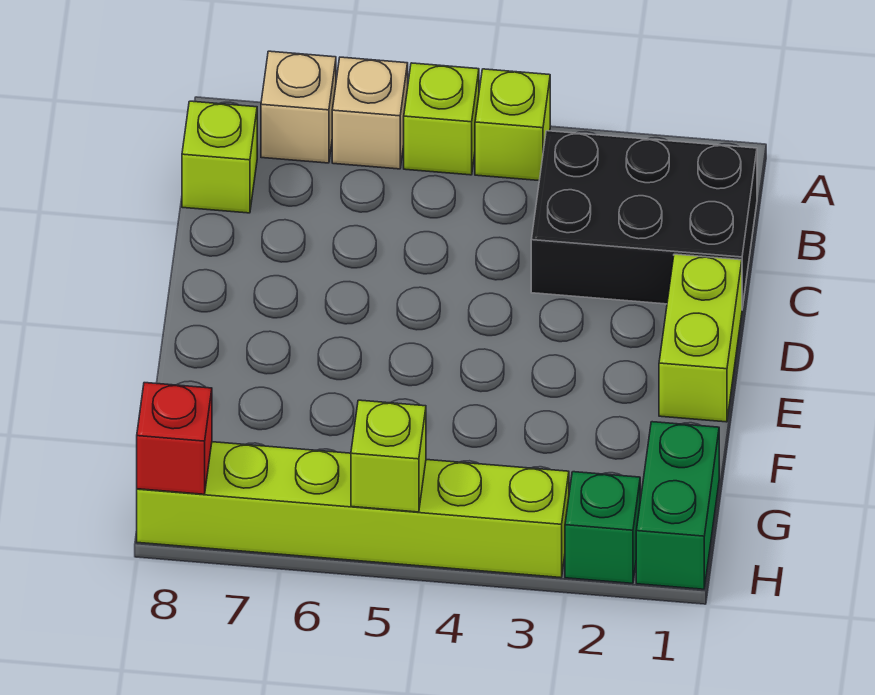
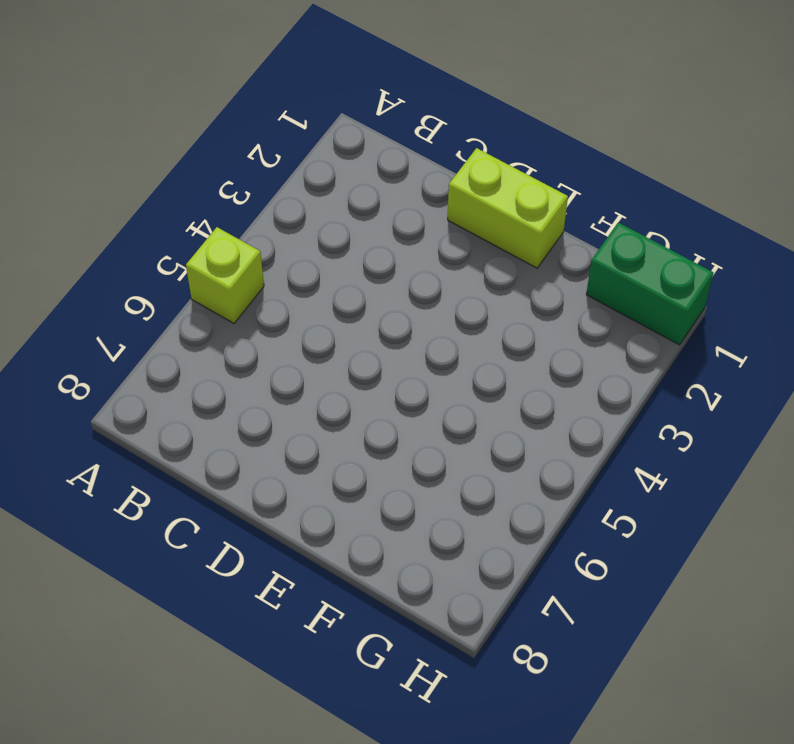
none -> lime 1x1 brick [475,69,550,180]
none -> tan 1x1 brick [332,57,408,169]
none -> tan 1x1 brick [261,51,336,163]

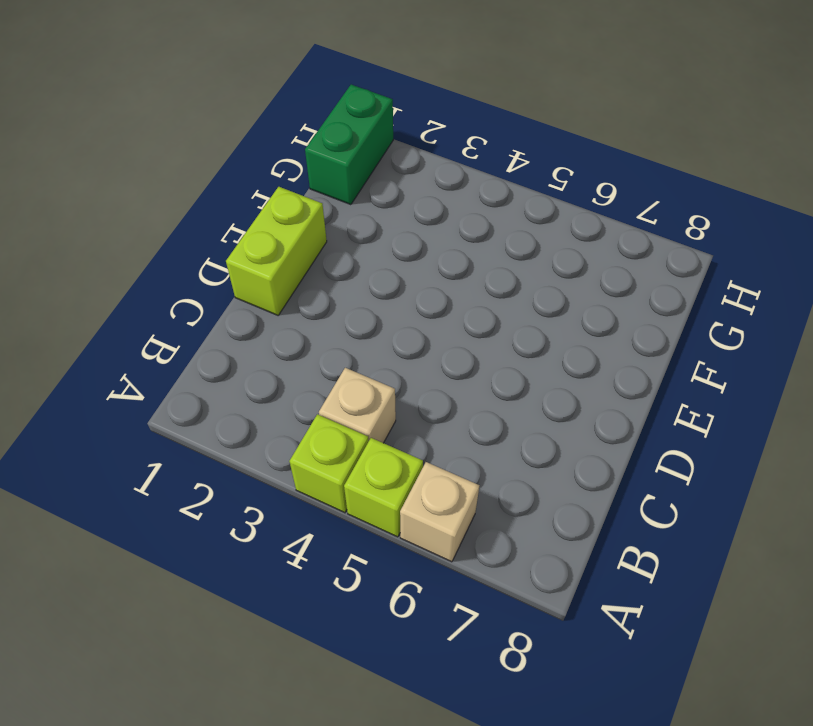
tan 1x1 brick [319,368,396,443] -> tan 1x1 brick moved to [261,51,336,163]
none -> black 2x3 brick [531,131,757,308]
none -> lime 1x1 brick [182,101,257,213]
none -> green 1x1 brick [565,472,640,583]

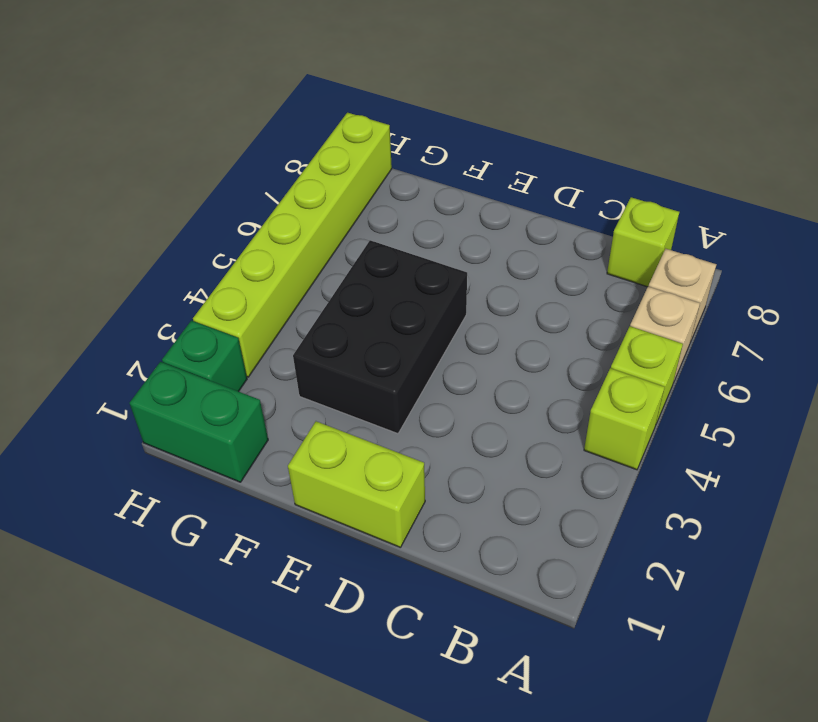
black 2x3 brick [293,240,467,434] -> black 2x3 brick moved to [531,131,757,308]
none -> lime 1x1 brick [351,400,426,512]
none -> red 1x1 brick [137,383,212,494]

